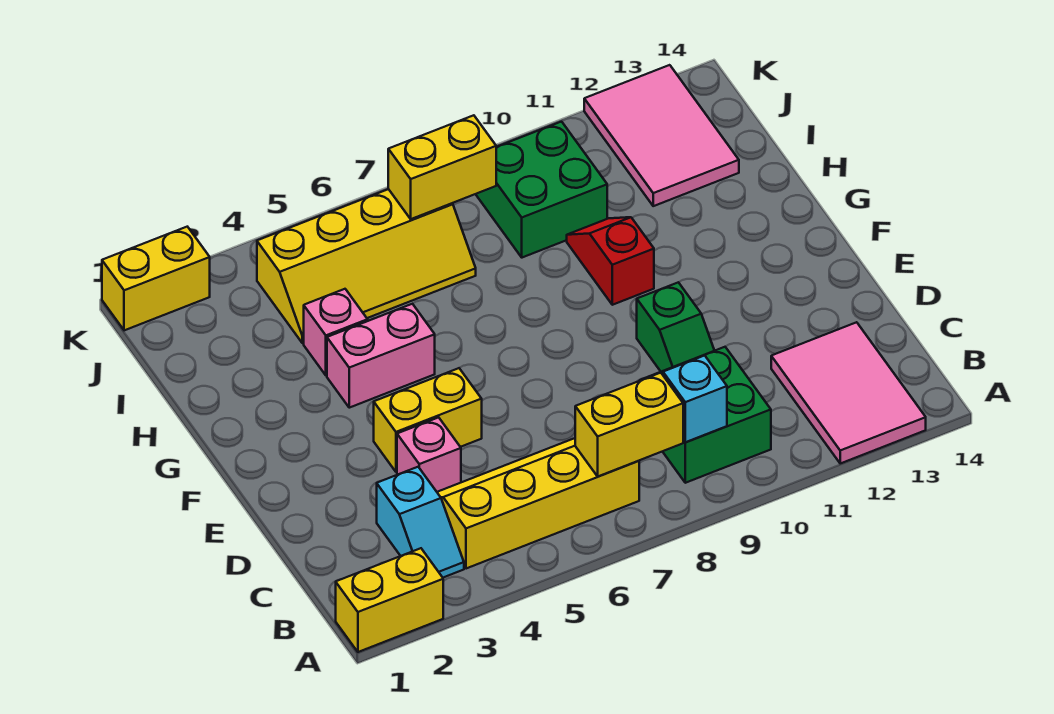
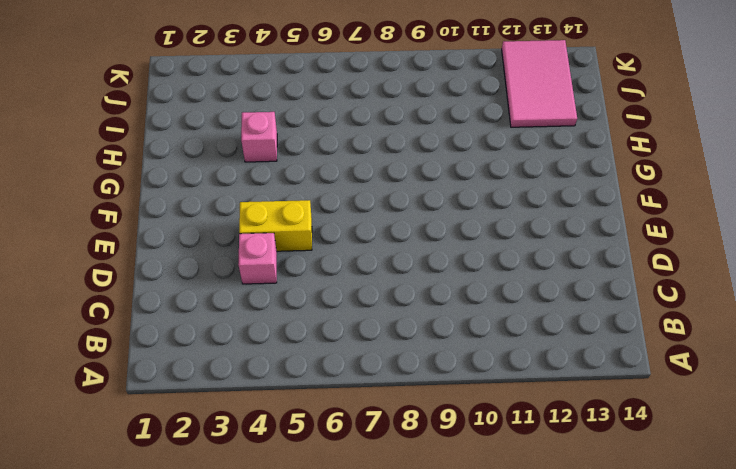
none -> yellow 1x2 brick [336,548,443,652]
none -> pink 2x3 tile [771,322,926,463]
none -> cyan 1x2 slope [377,467,464,578]

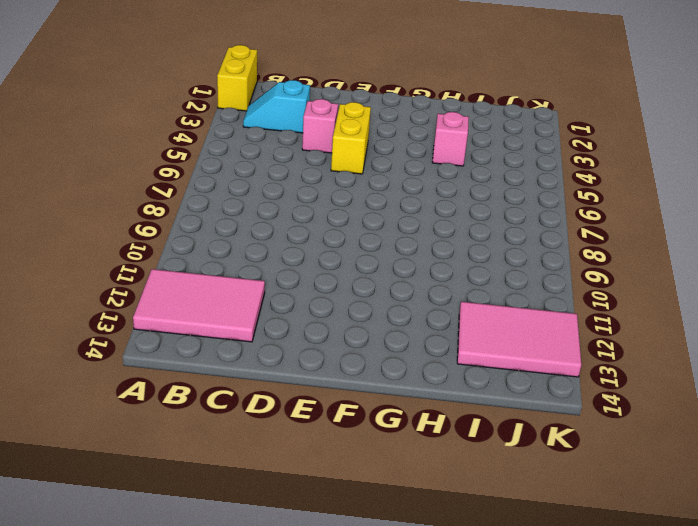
none -> yellow 2x4 slope [437,438,639,569]
none -> green 2x2 brick [640,347,771,483]
none -> green 1x2 slope [637,282,714,372]

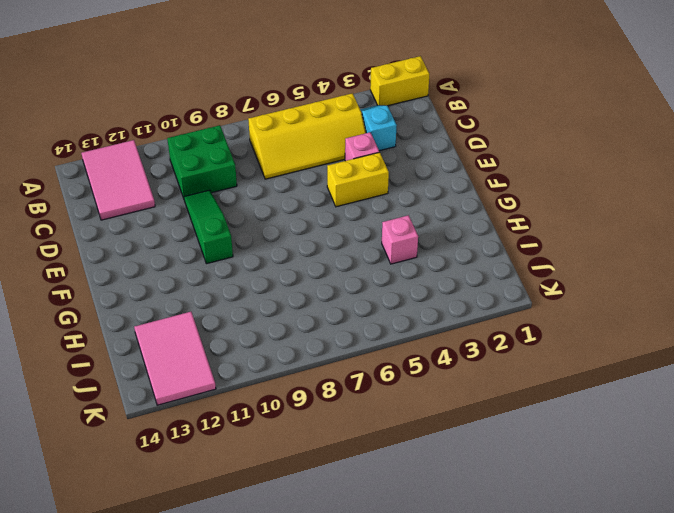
green 1x3 slope [184,190,233,264] -> green 1x2 slope [637,282,714,372]
none -> pink 1x2 brick [327,304,435,408]
none -> red 1x2 slope [567,217,654,305]
none -> yellow 2x4 slope [257,189,476,343]

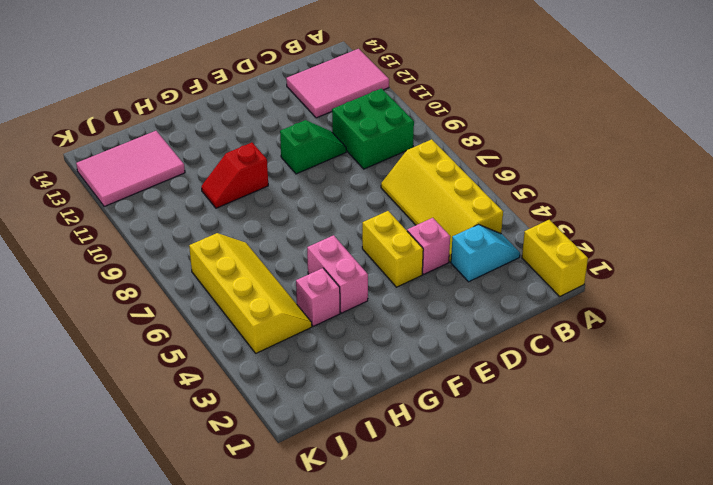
none -> green 2x2 brick [476,122,607,258]
none -> yellow 1x2 brick [102,227,210,330]
none -> yellow 1x2 brick [575,373,683,477]

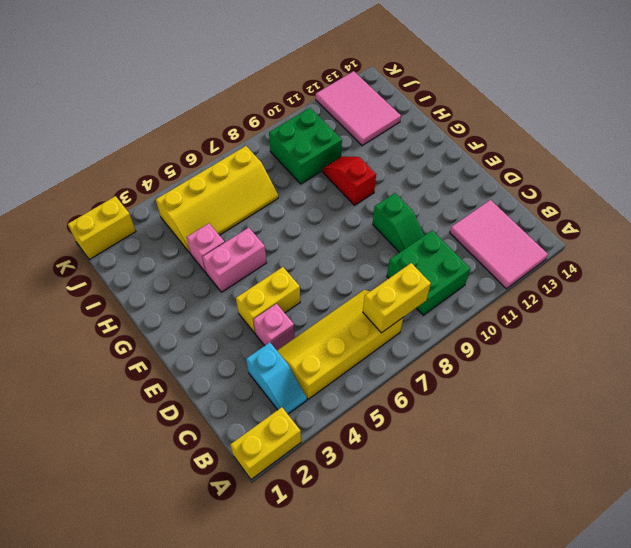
none -> cyan 1x1 brick [663,356,727,442]
none -> yellow 1x2 brick [388,115,496,219]

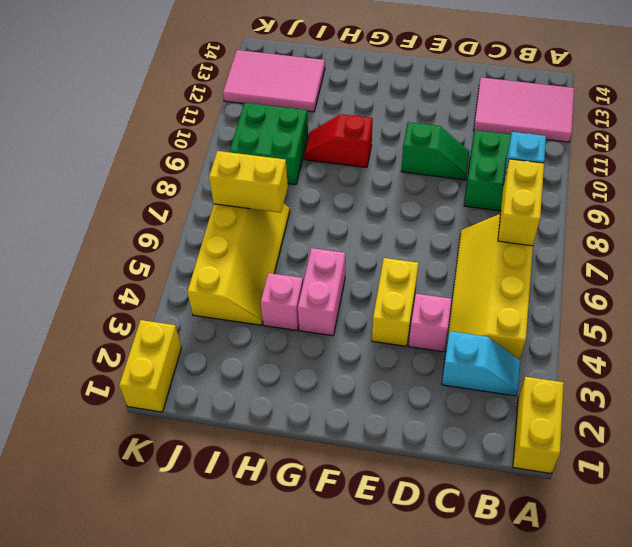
yellow 1x2 brick [209,151,288,213] -> yellow 1x2 brick turned to [388,115,496,219]

